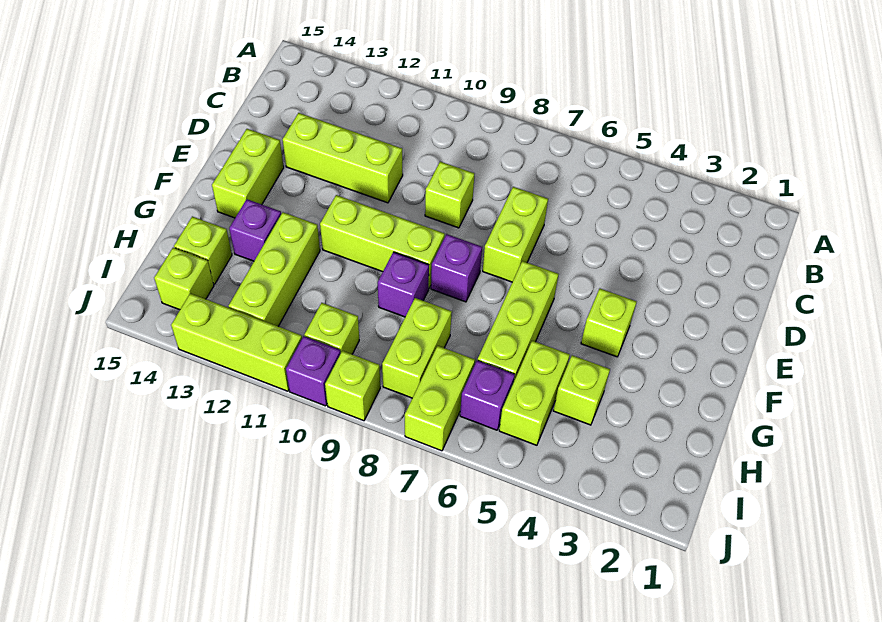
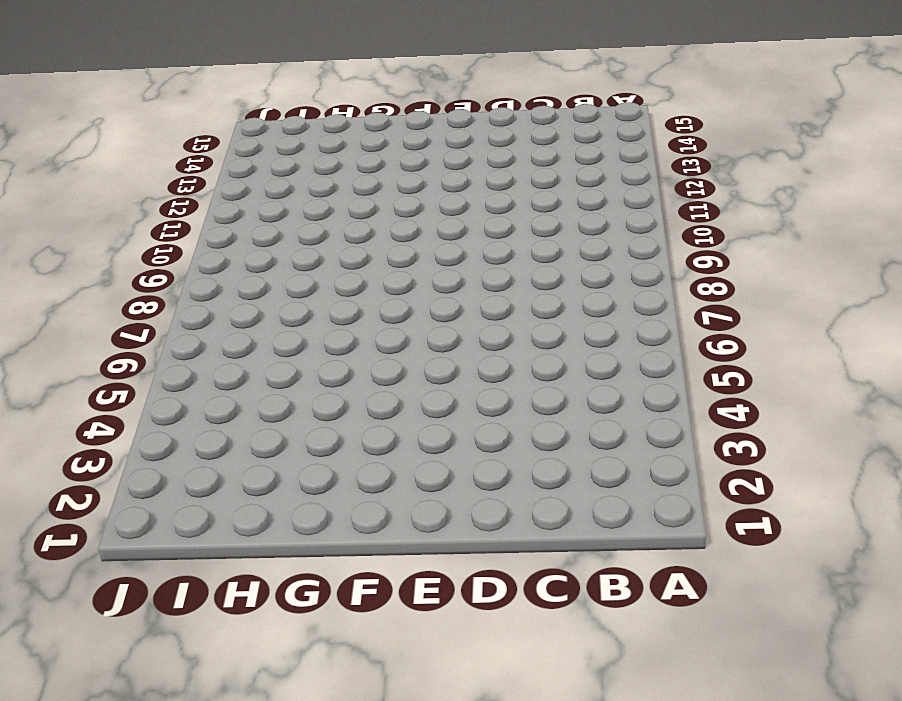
none -> lime 1x2 brick [483,187,548,282]
none -> lime 1x1 brick [425,162,474,228]
none -> lime 1x3 brick [283,113,403,203]

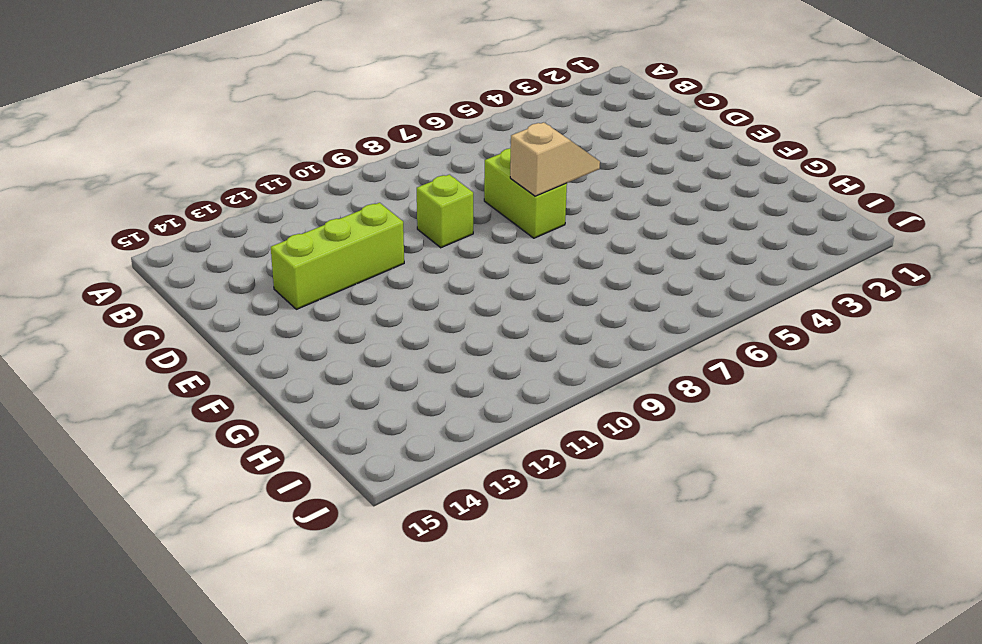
tan 1x2 slope [510,122,600,196] -> none
none -> lime 1x2 brick [212,129,284,218]
none -> lime 1x1 brick [581,289,636,357]
none -> lime 1x3 brick [478,261,559,381]

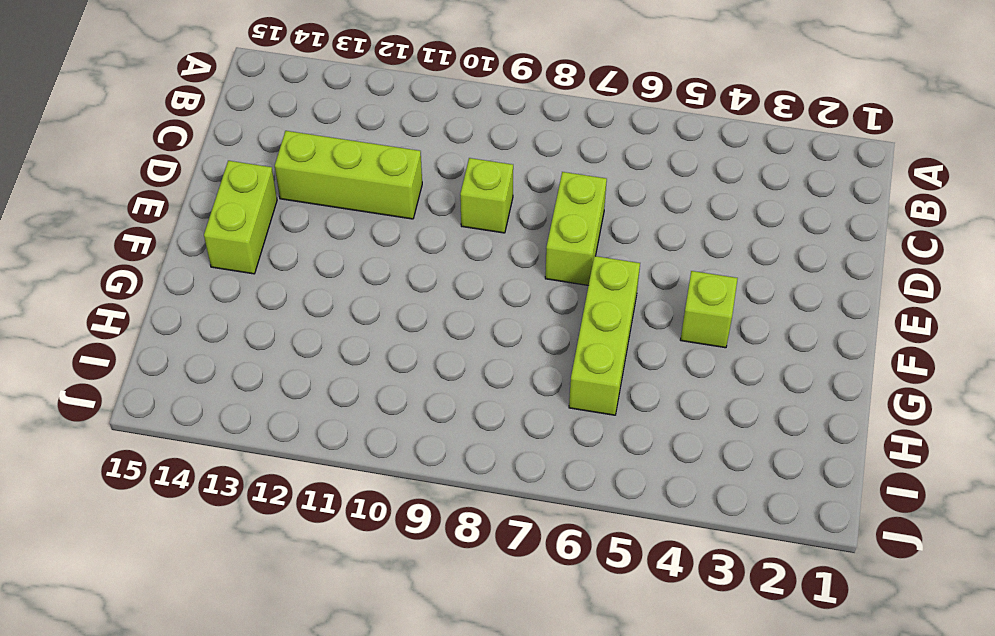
none -> purple 1x1 brick [431,234,482,302]
none -> lime 1x3 brick [320,195,445,288]
none -> purple 1x1 brick [378,252,429,317]

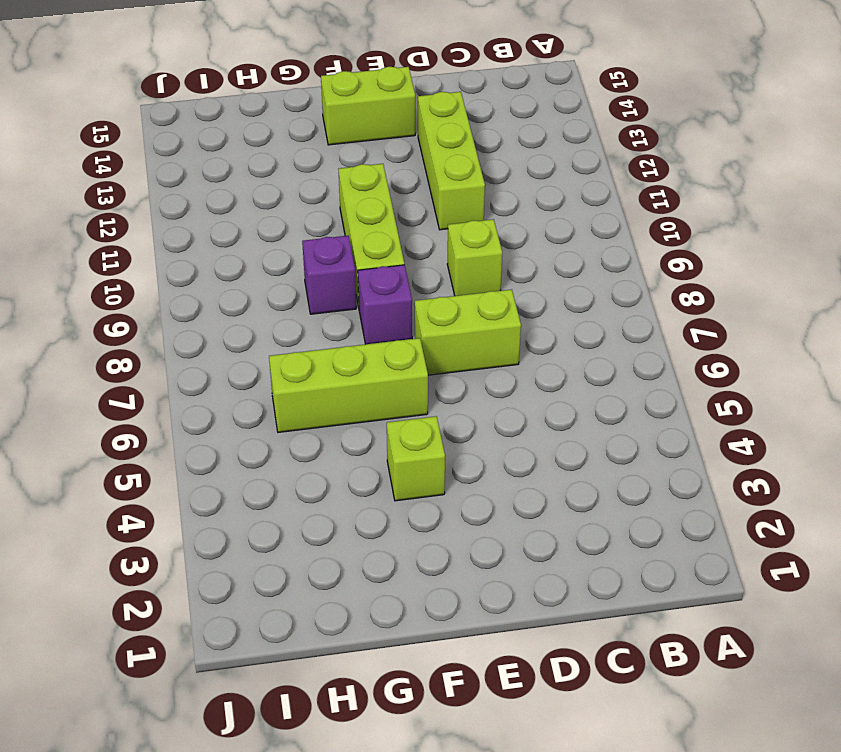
none -> lime 1x3 brick [229,212,320,326]
none -> purple 1x1 brick [229,199,281,261]
none -> lime 1x1 brick [553,355,610,425]

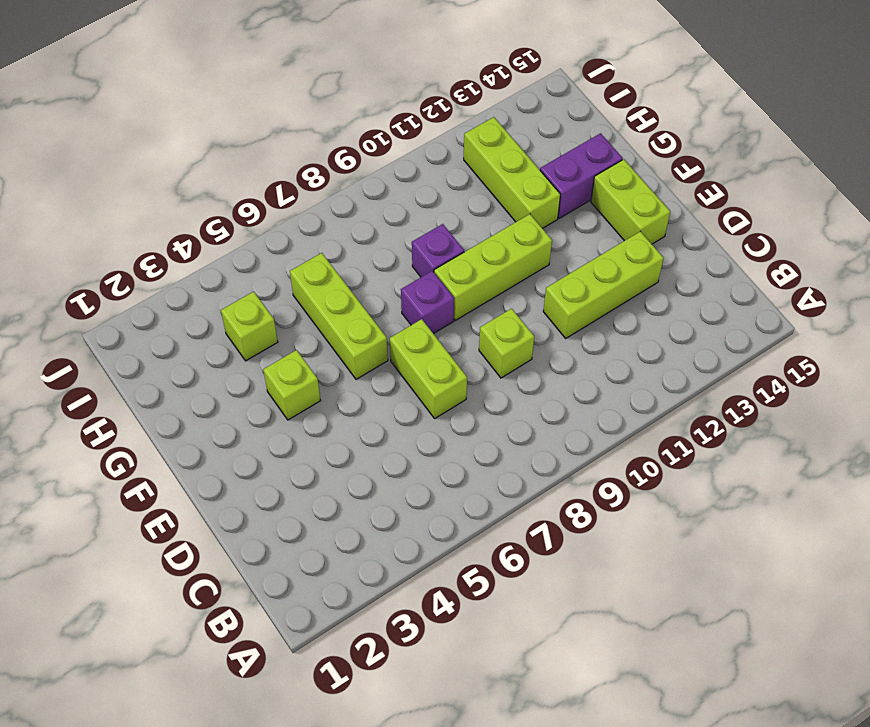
purple 1x2 brick [540,133,623,218] -> purple 1x1 brick [229,199,281,261]
none -> lime 1x2 brick [499,341,570,445]
none -> lime 1x2 brick [382,298,452,398]
none -> lime 1x1 brick [174,216,232,284]

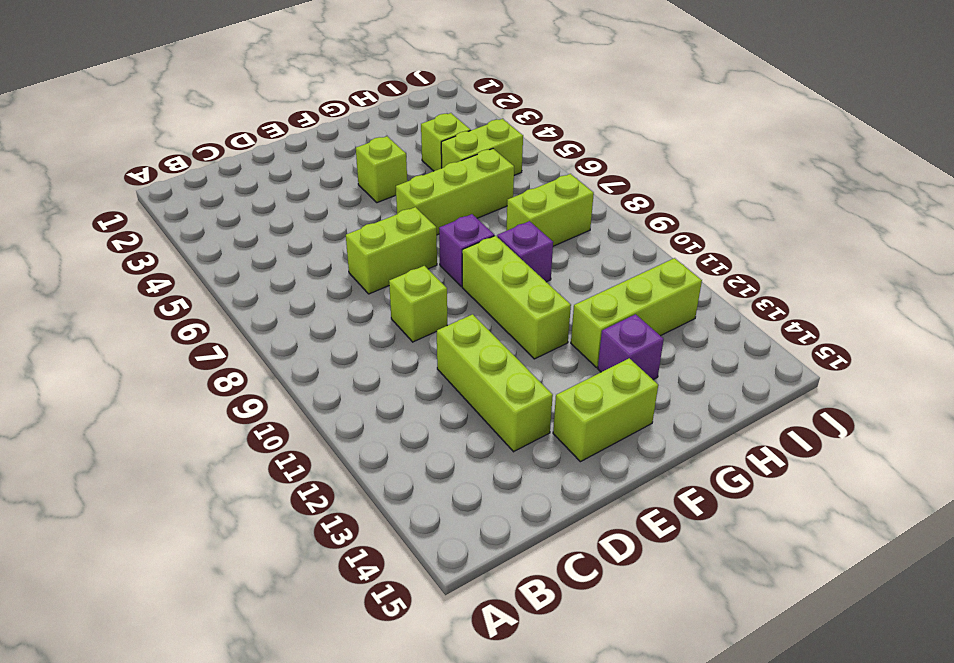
none -> lime 1x1 brick [174,216,232,284]
none -> purple 1x1 brick [460,360,515,430]
none -> lime 1x2 brick [405,346,475,451]

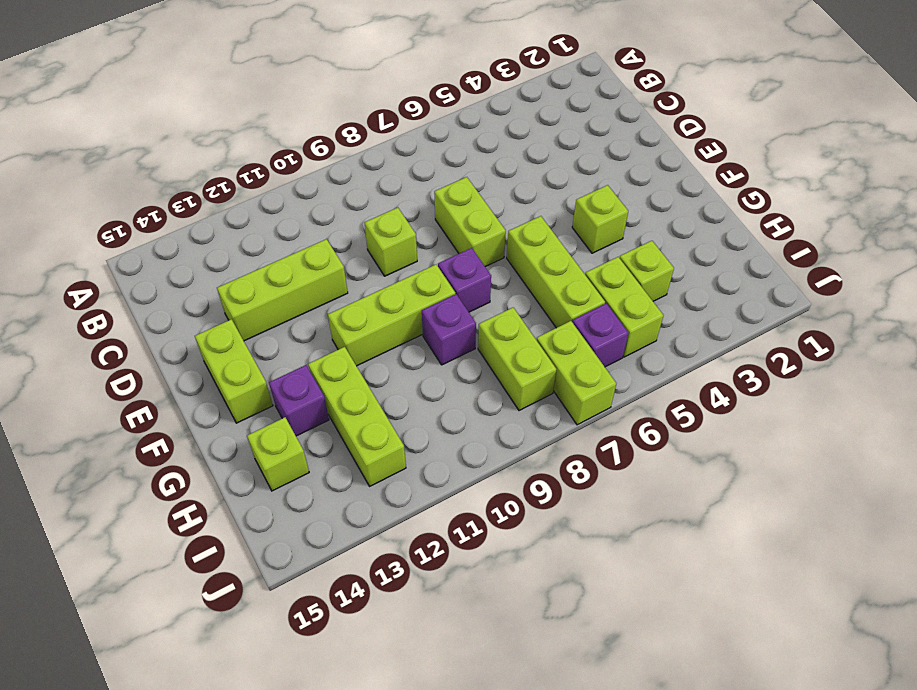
none -> lime 1x1 brick [305,303,359,354]
none -> lime 1x1 brick [154,248,214,310]
none -> lime 1x1 brick [325,351,380,421]

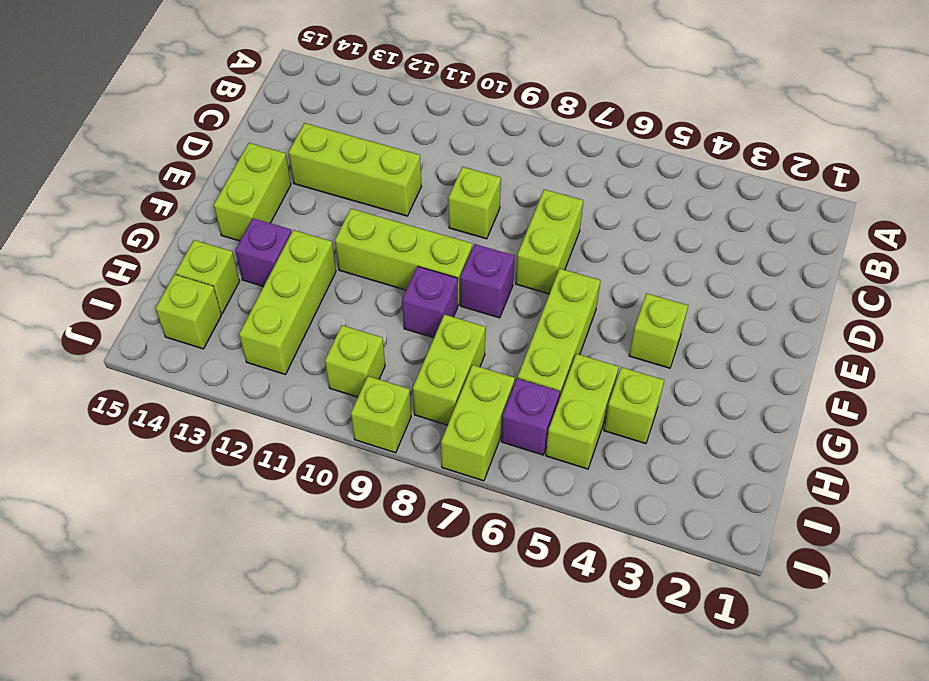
none -> purple 1x1 brick [286,336,341,406]
none -> lime 1x3 brick [171,293,302,391]

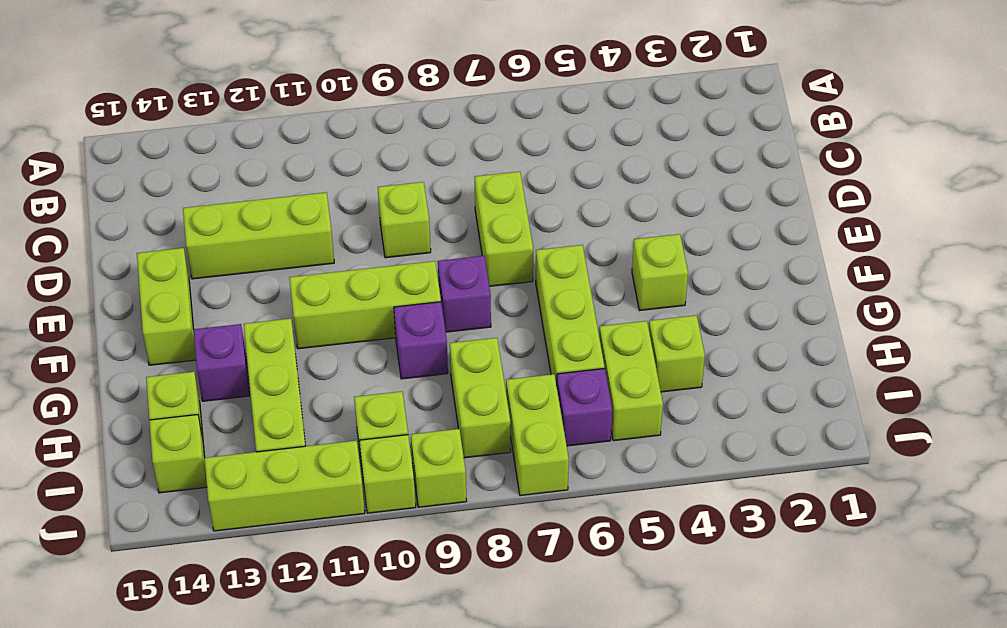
lime 1x1 brick [359,435,416,513] -> purple 1x1 brick [286,336,341,406]

